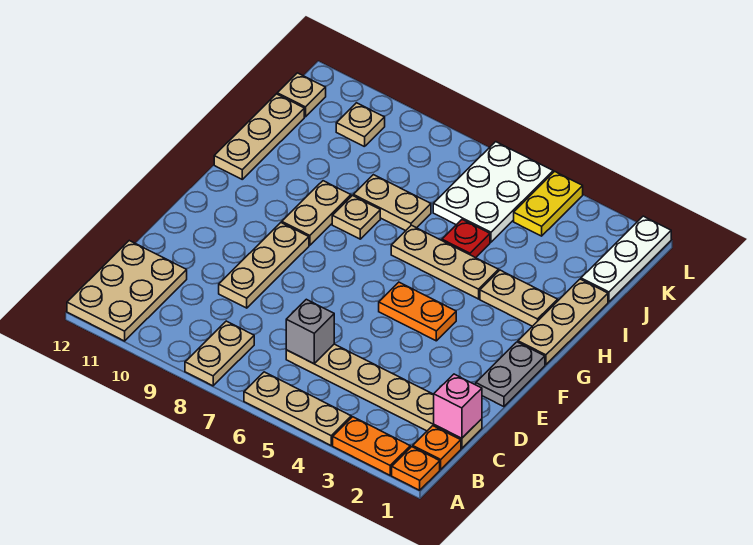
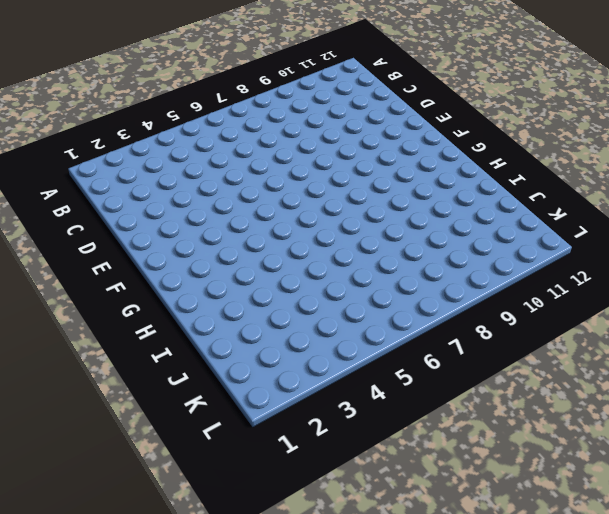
none -> orange 1x1 plate [392,447,440,490]
none -> orange 1x2 plate [333,417,410,475]
none -> tan 1x3 plate [244,372,351,445]

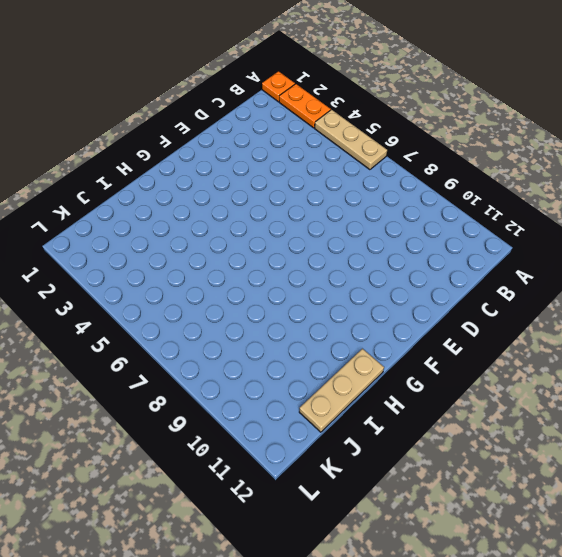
none -> tan 1x2 plate [185,321,254,386]
none -> tan 2x3 plate [67,241,187,341]
none -> orange 1x1 plate [413,426,461,469]

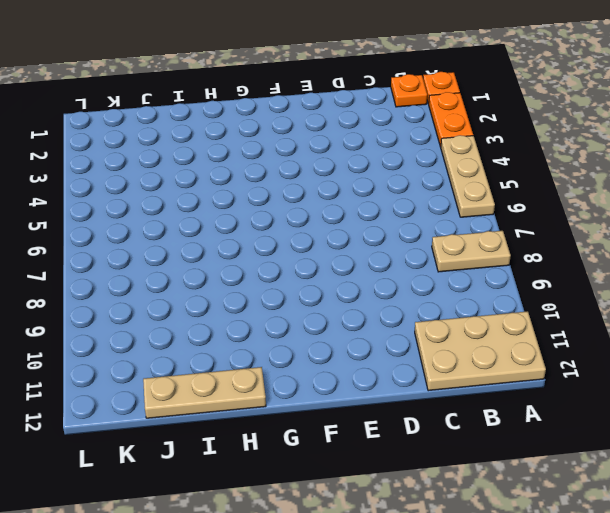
none -> tan 1x6 plate [286,344,482,448]
none -> tan 1x3 plate [219,223,309,308]
none -> grey 1x2 plate [476,342,545,407]

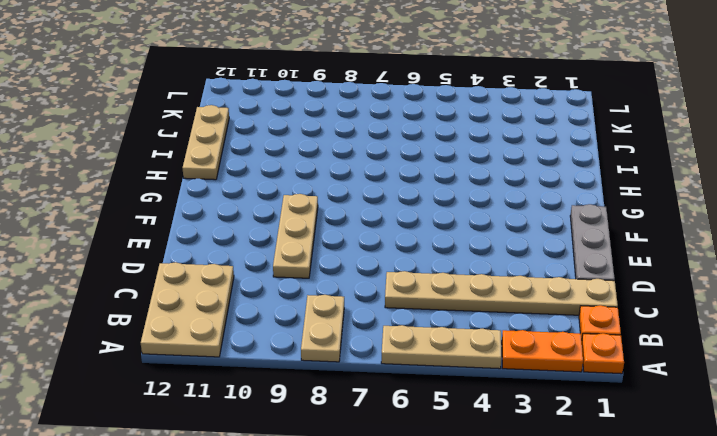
grey 1x3 plate [570,204,615,281] -> grey 1x2 plate [476,342,545,407]
none -> orange 1x2 plate [379,282,456,341]
none -> tan 1x3 plate [518,279,608,365]
none -> tan 1x2 plate [282,181,351,245]

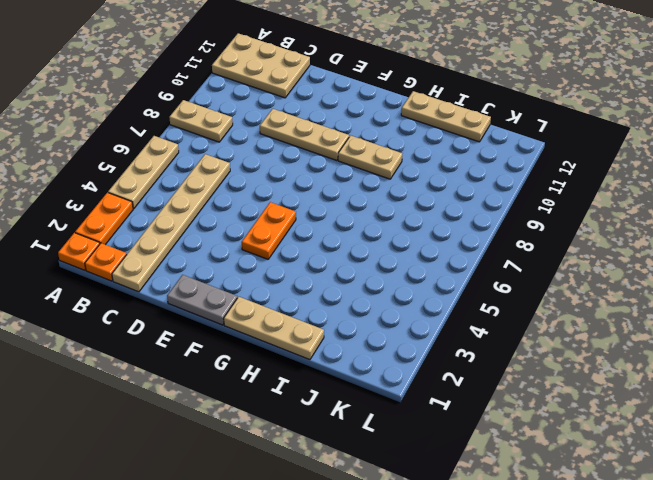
none -> tan 1x2 plate [480,270,558,326]
none -> tan 1x3 plate [391,225,499,299]
none -> tan 1x1 plate [332,196,380,239]

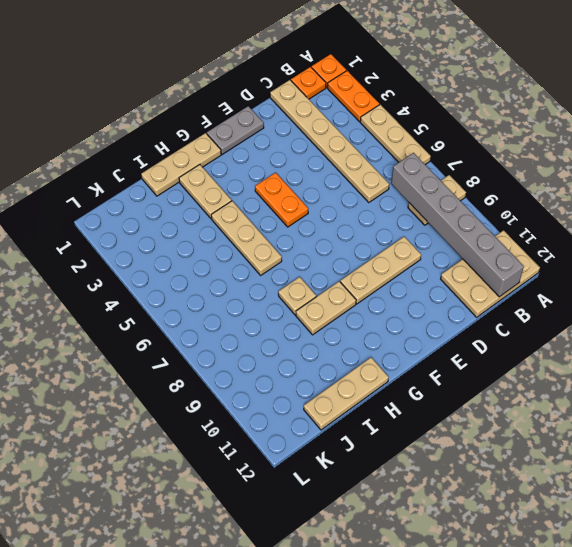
grey 1x6 brick [391,153,524,297] -> none
none -> red 1x1 plate [442,220,490,258]
none -> tan 1x2 plate [353,175,431,231]
none -> white 1x3 plate [581,216,671,302]

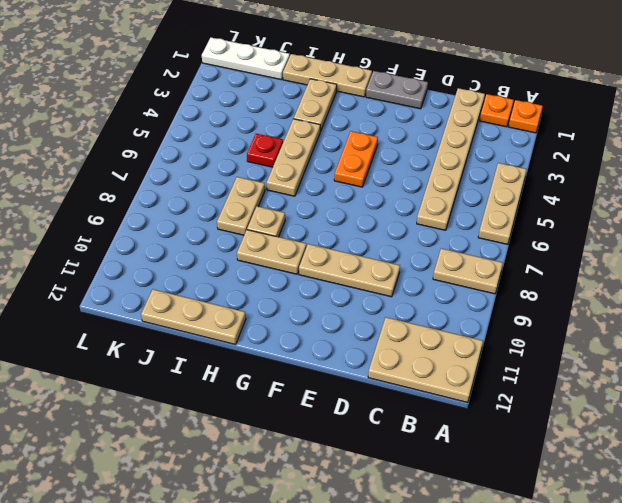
none -> orange 1x2 plate [333,417,410,475]
none -> white 2x3 plate [433,142,553,242]
none -> yellow 1x2 plate [514,171,583,236]

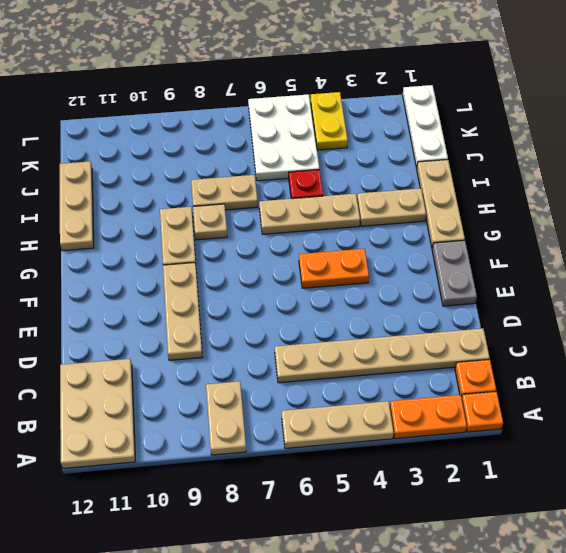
none -> tan 1x1 plate [336,103,385,147]
none -> tan 1x1 plate [277,73,326,117]
none -> pink 1x1 brick [434,374,482,438]

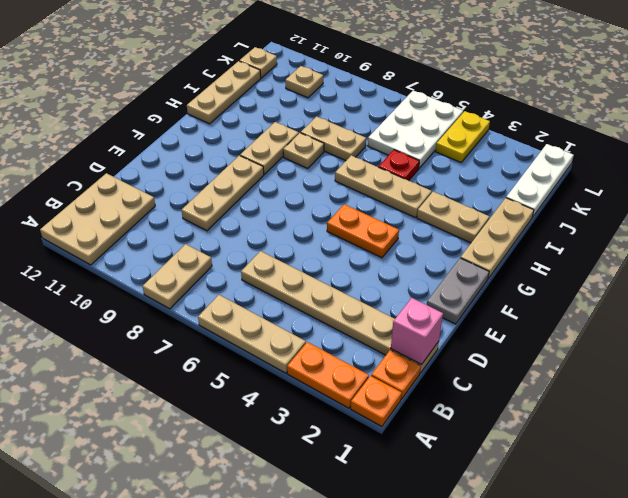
none -> grey 1x1 brick [286,299,334,364]

